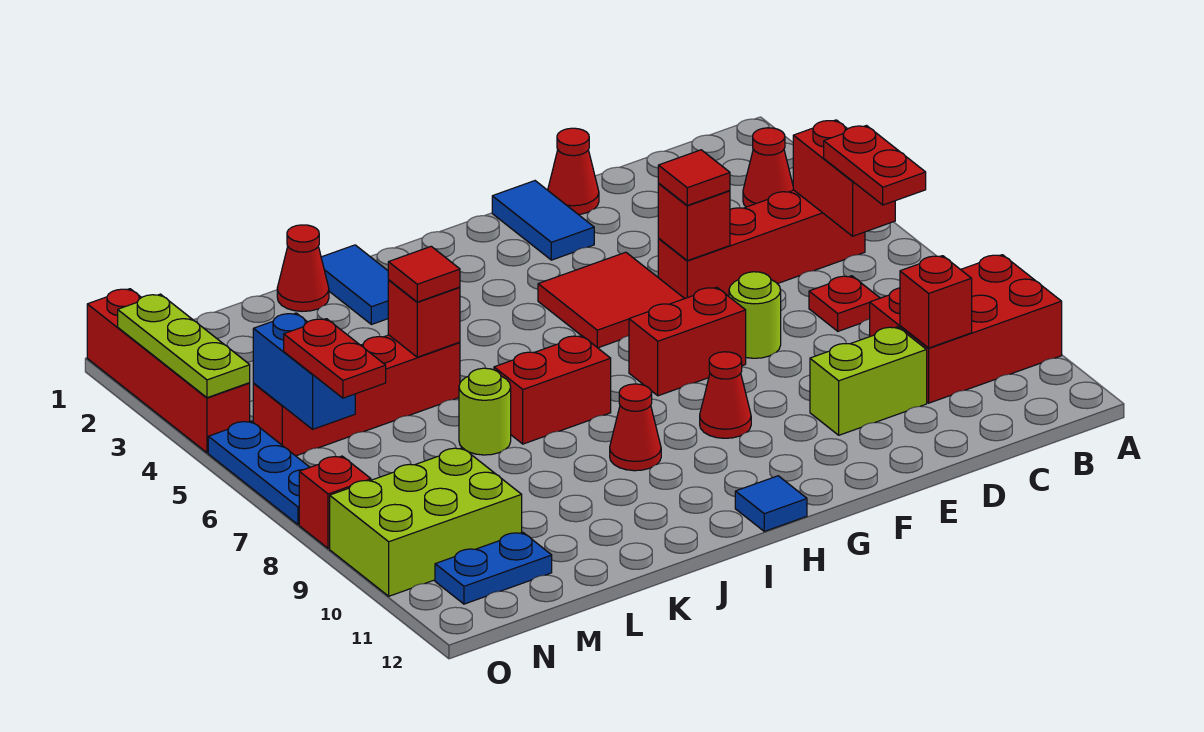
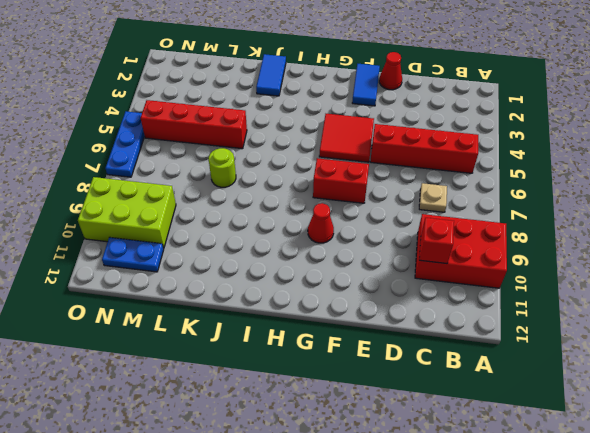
tan 1x1 plate [419,183,447,212] -> red 1x1 plate [809,276,880,331]
none -> red 1x1 cone [743,128,793,207]
none -> lime 1x2 brick [810,327,927,435]
none -> lime 1x1 round brick [729,272,781,358]
none -> blue 1x1 tile [735,476,807,531]

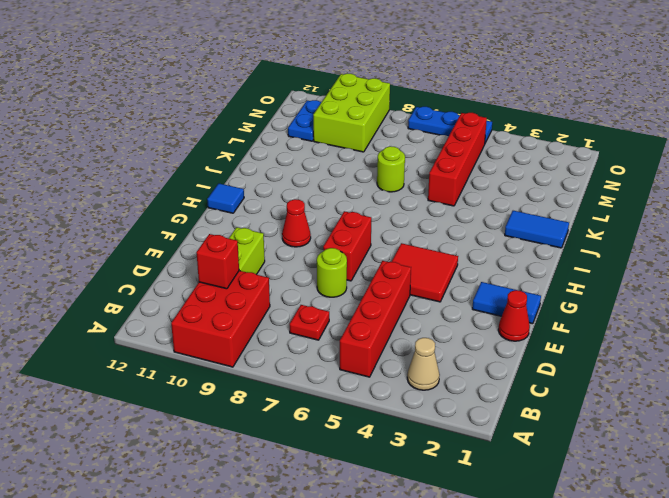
tan 1x1 cone [407,338,440,390] -> red 1x1 cone [743,128,793,207]
none -> red 1x2 brick [494,336,611,444]
none -> red 1x1 cone [610,384,661,471]
none -> red 1x1 cone [277,225,329,311]
none -> red 1x4 brick [87,289,250,453]

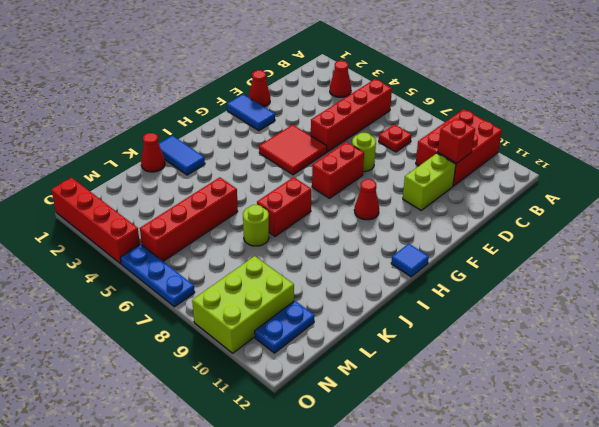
none -> red 1x1 cone [610,384,661,471]
none -> red 1x1 brick [299,456,371,548]
none -> red 1x2 brick [793,120,895,236]
none -> red 1x1 brick [658,184,730,261]

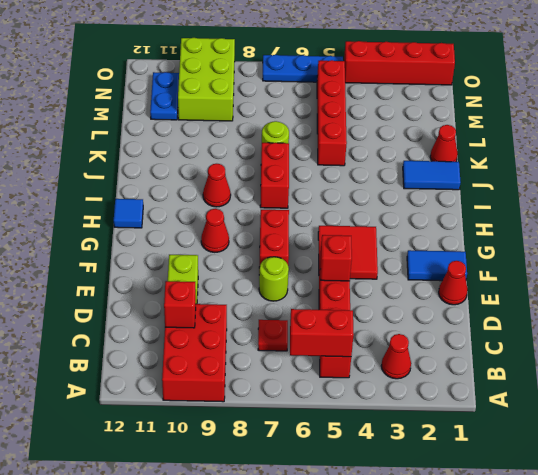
none -> red 1x1 brick [299,456,371,548]
none -> red 1x1 brick [388,280,460,357]
none -> blue 1x2 brick [253,313,355,429]
none -> lime 1x3 plate [118,294,250,398]

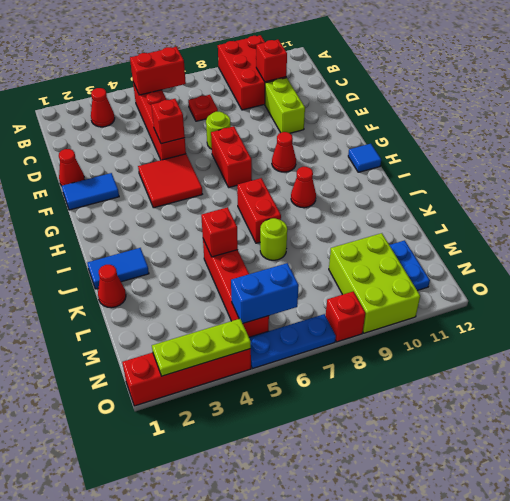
none -> red 1x2 plate [824,126,926,205]
none -> red 1x1 tile [658,150,730,205]
none -> red 1x1 tile [388,246,460,302]
none -> red 1x2 plate [284,319,386,398]

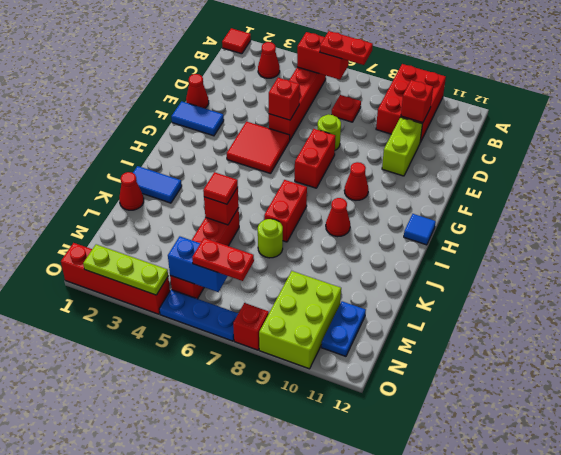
red 1x1 tile [222,28,251,54] -> red 1x1 tile moved to [658,150,730,205]

